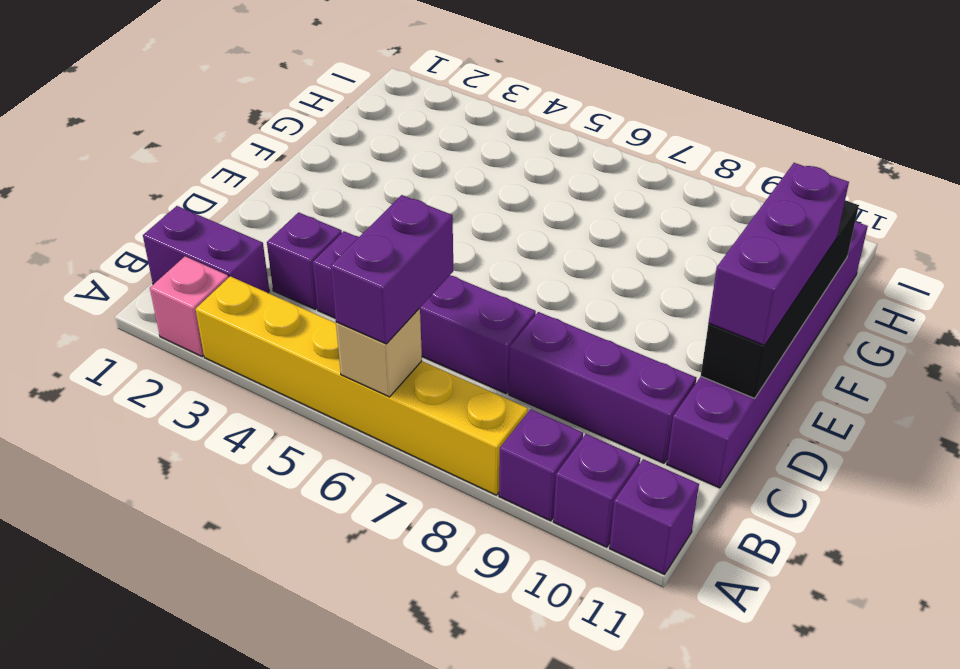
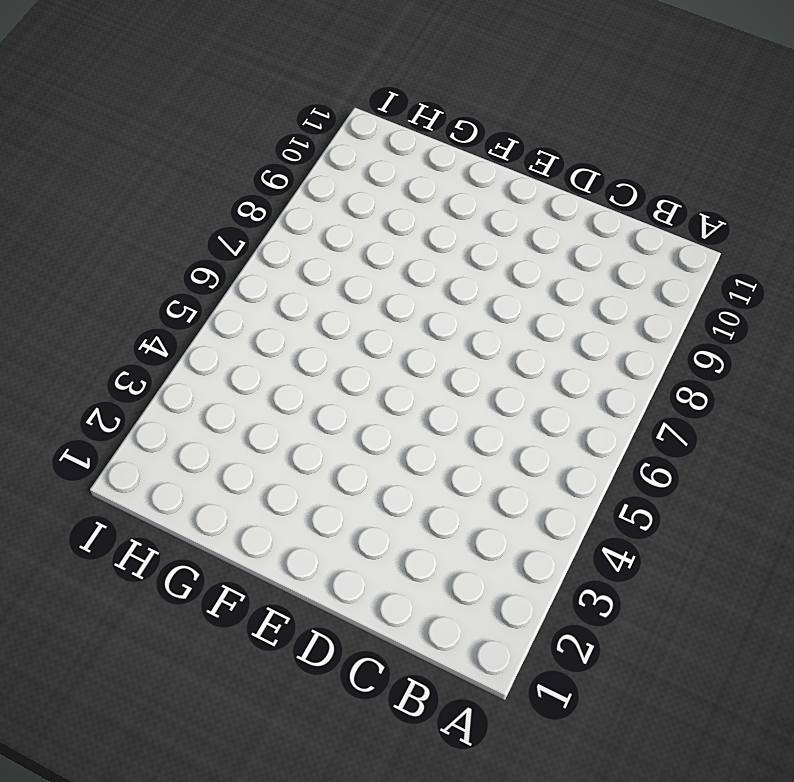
none -> pink 1x1 brick [150,256,228,356]
none -> yellow 1x6 brick [196,276,528,495]
none -> purple 1x1 brick [499,409,583,521]

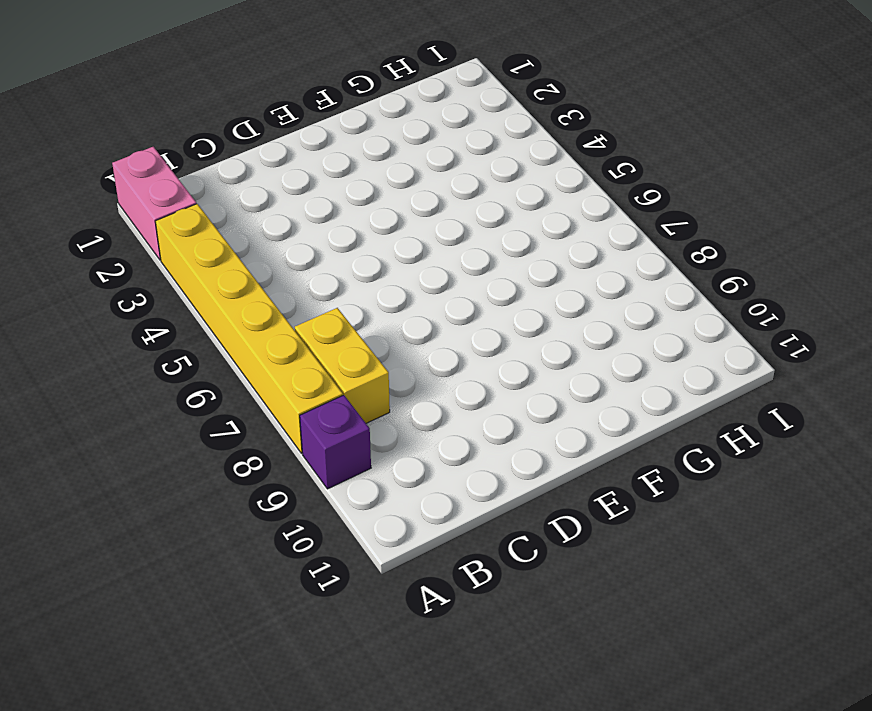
pink 1x2 brick [112,147,196,260] -> pink 1x1 brick [150,256,228,356]
yellow 1x2 brick [295,308,390,423] -> none
none -> purple 1x1 brick [554,434,640,547]
none -> purple 1x1 brick [610,459,699,574]
none -> purple 1x2 brick [143,206,269,293]

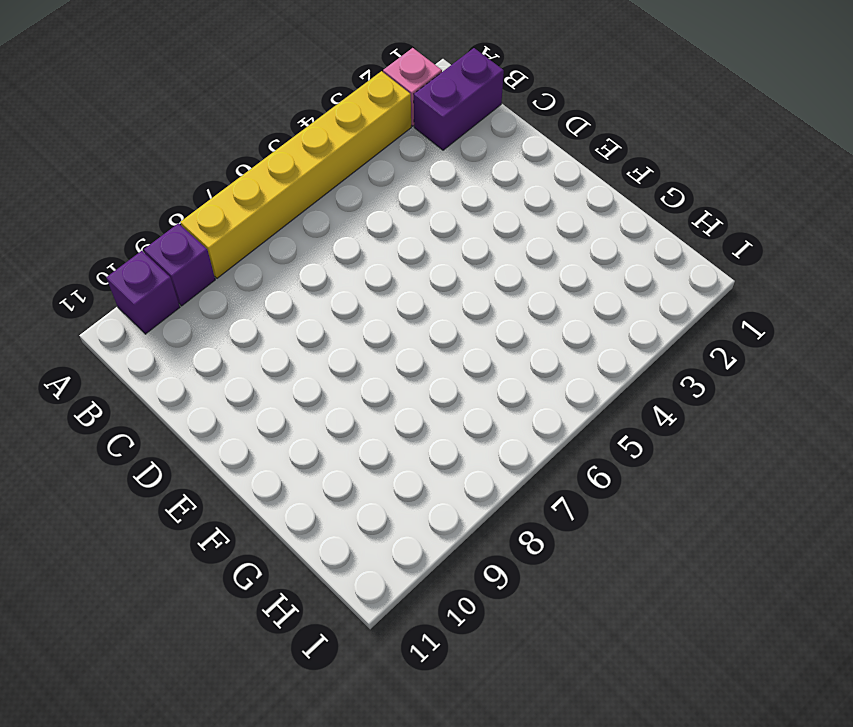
none -> purple 1x1 brick [610,459,699,574]
none -> purple 1x1 brick [267,212,342,309]
none -> purple 1x4 brick [313,231,536,394]

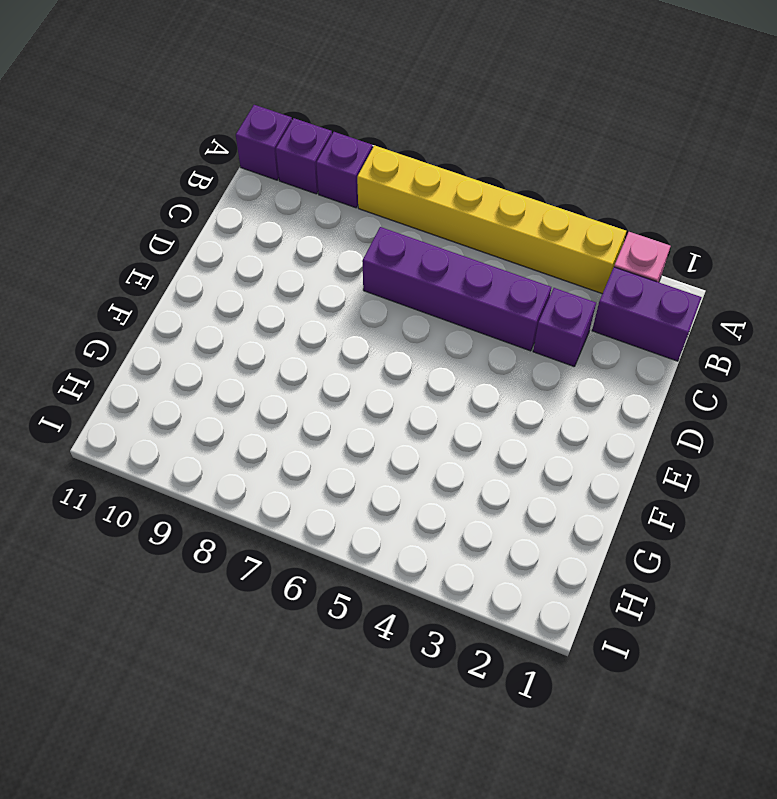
none -> purple 1x3 brick [509,312,696,463]
none -> purple 1x6 brick [667,221,868,488]
none -> tan 1x1 brick [336,308,422,397]

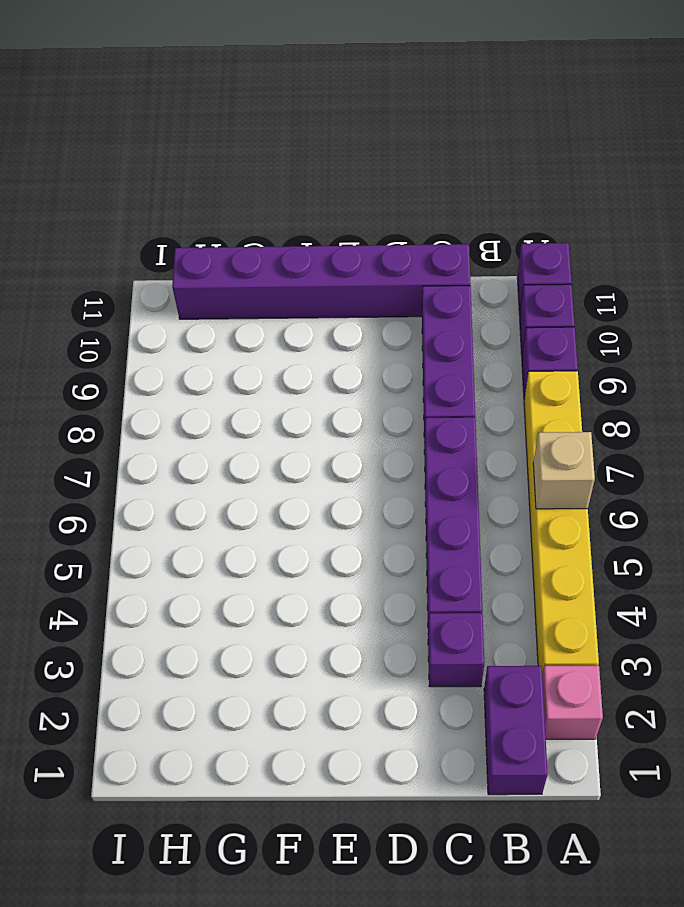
none -> black 1x4 brick [701,200,859,398]
none -> purple 1x2 brick [331,195,453,344]
none -> purple 1x3 brick [709,163,849,345]

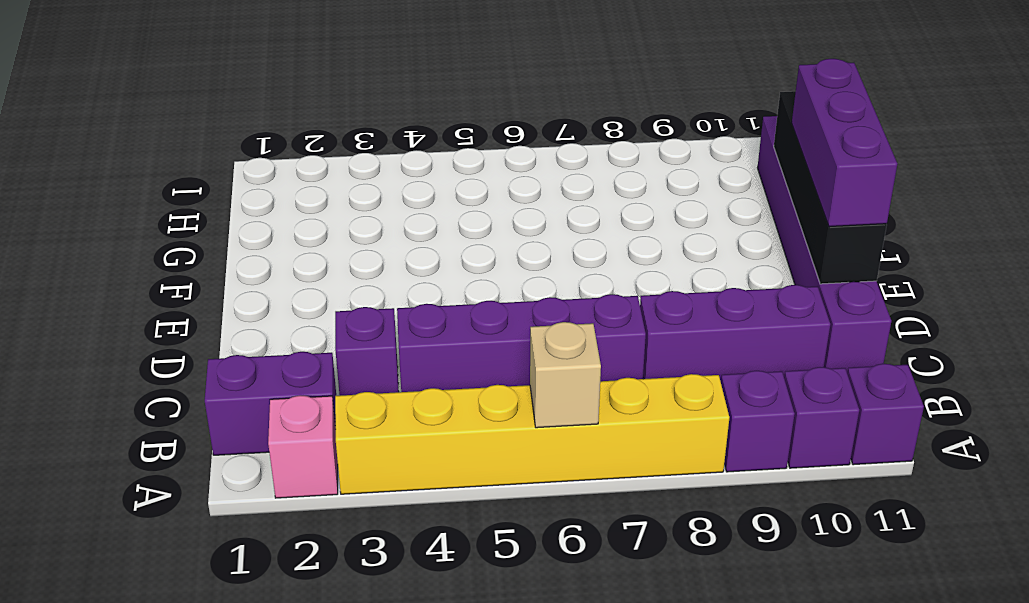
none -> purple 1x2 brick [331,195,453,344]

